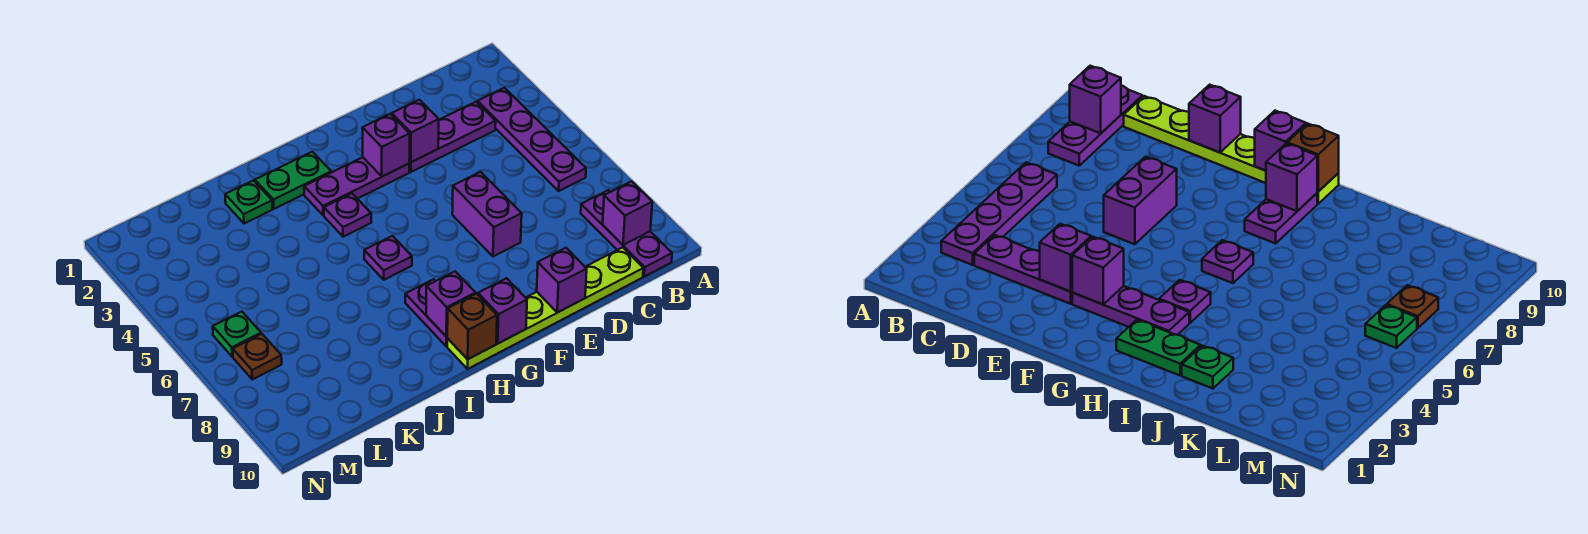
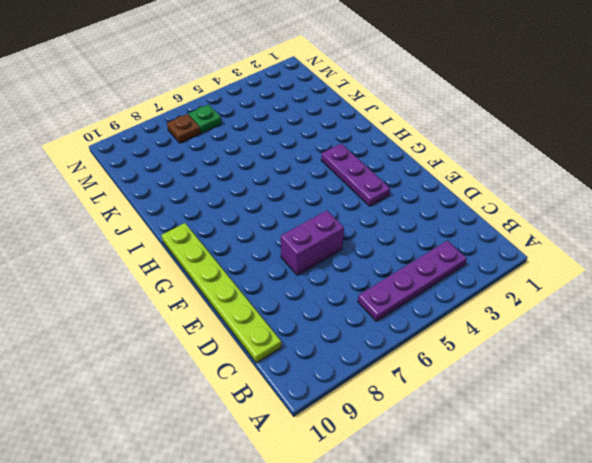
none -> purple 1x3 plate [581,190,672,277]
none -> purple 1x3 plate [409,102,496,172]
none -> green 1x2 plate [255,152,331,209]

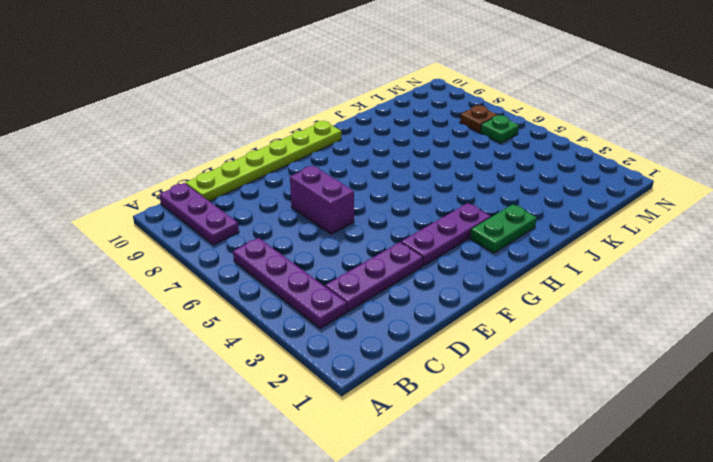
none -> purple 1x1 plate [324,193,371,237]
none -> purple 1x1 plate [364,236,412,280]
none -> purple 1x2 plate [405,279,447,346]

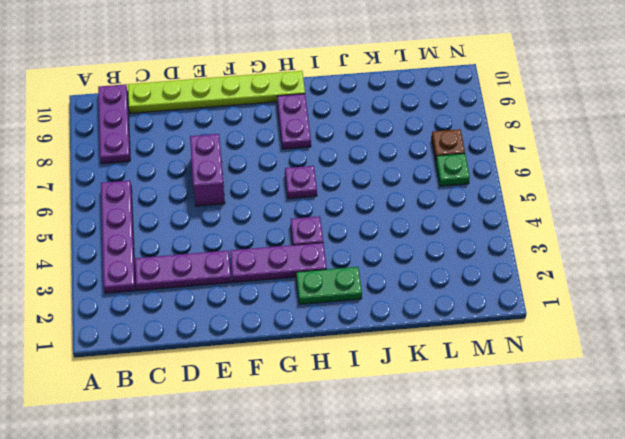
none -> green 1x1 plate [225,180,272,224]
none -> purple 1x1 brick [603,181,652,245]
none -> purple 1x1 brick [392,100,439,162]

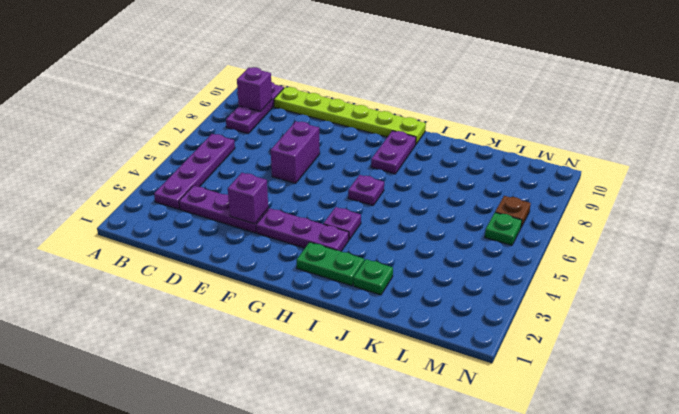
none -> purple 1x1 brick [537,248,587,313]
none -> purple 1x1 brick [362,114,410,176]
none -> purple 1x1 brick [478,278,527,343]

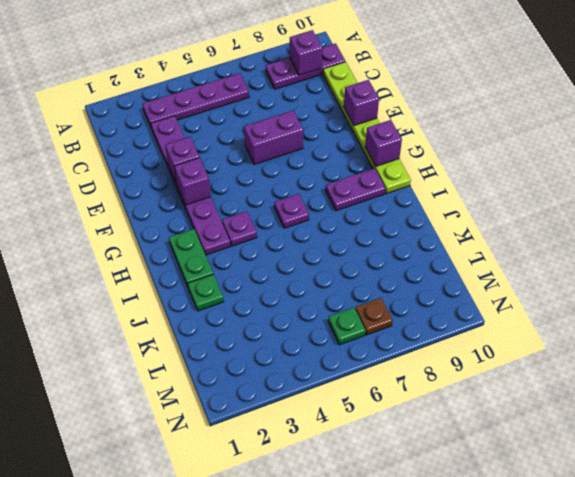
none -> purple 1x1 brick [426,272,475,337]
none -> brown 1x1 brick [447,294,497,359]

